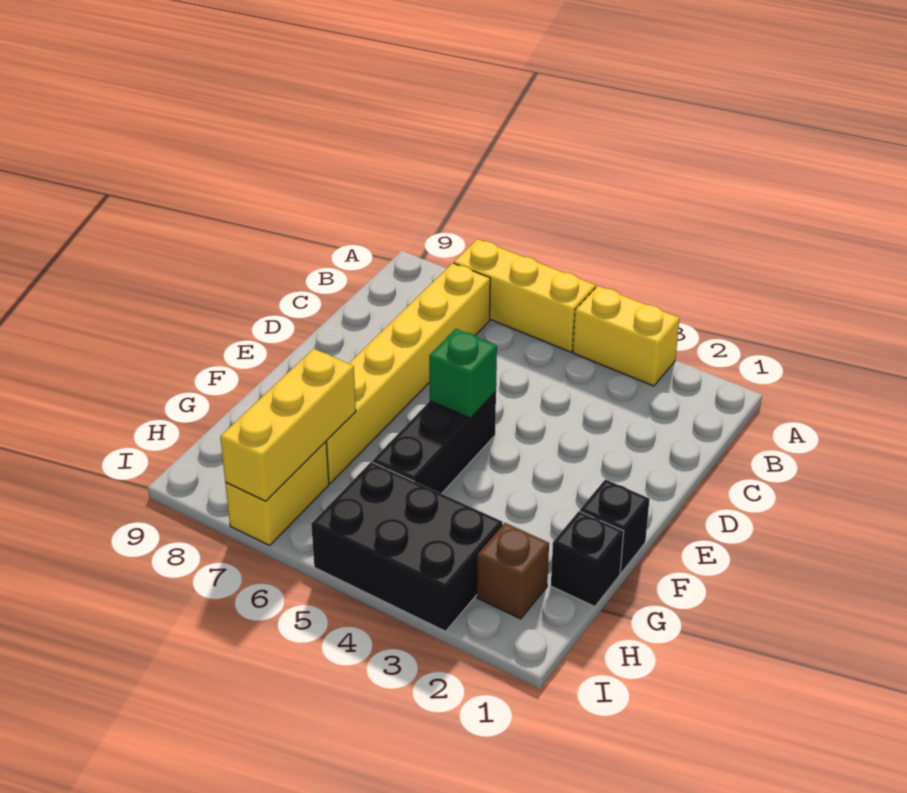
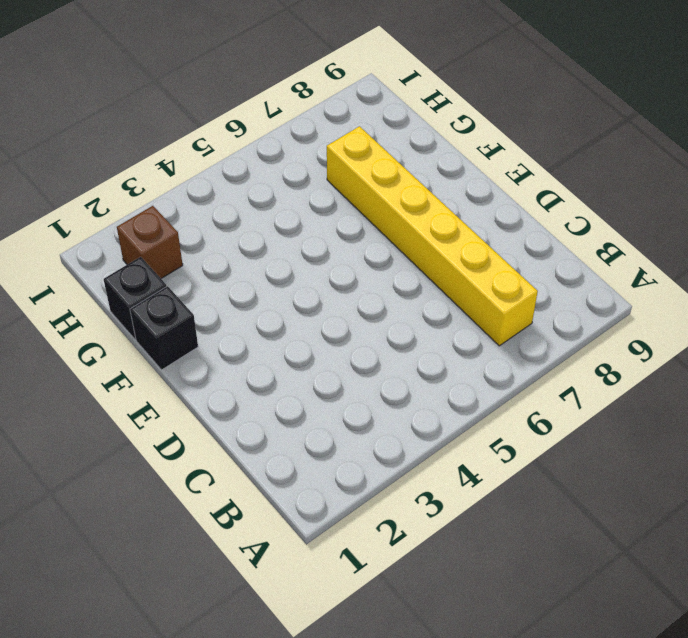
none -> yellow 1x2 brick [573,286,680,386]
none -> yellow 1x3 brick [454,239,596,352]

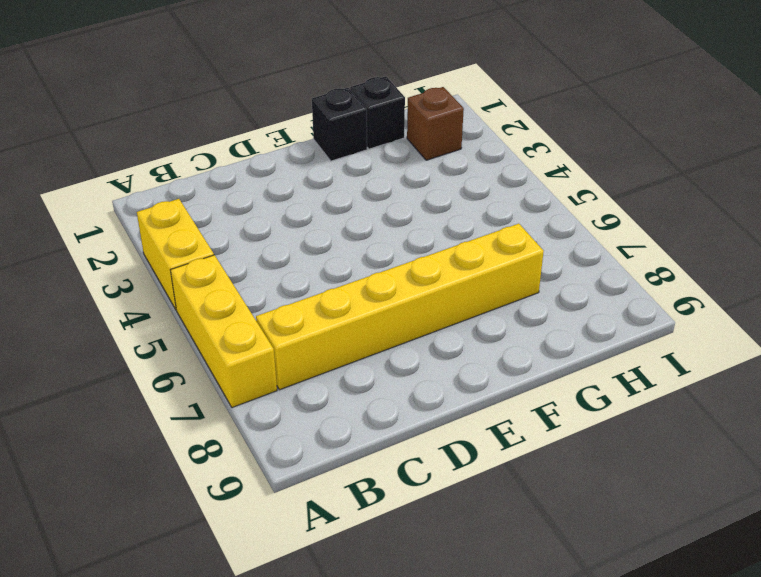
none -> black 1x3 brick [373,392,496,494]
none -> black 2x3 brick [311,462,503,631]

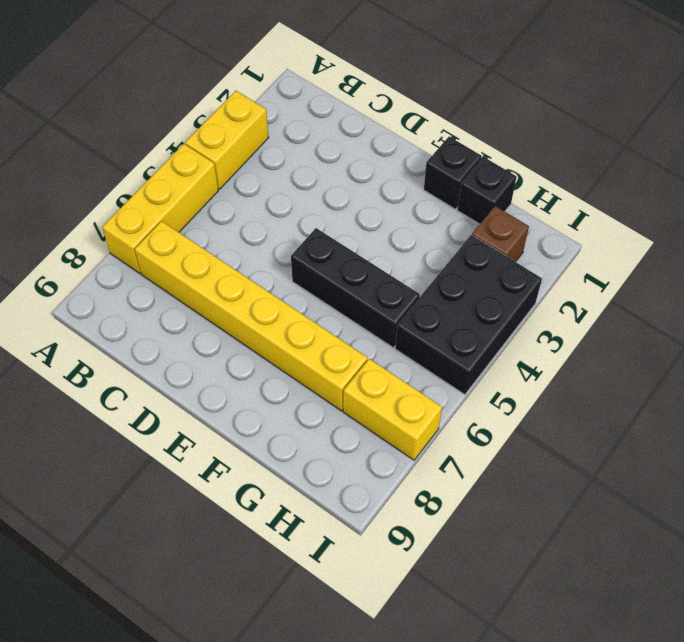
none -> green 1x1 brick [429,329,497,418]
none -> yellow 1x3 brick [220,349,356,501]

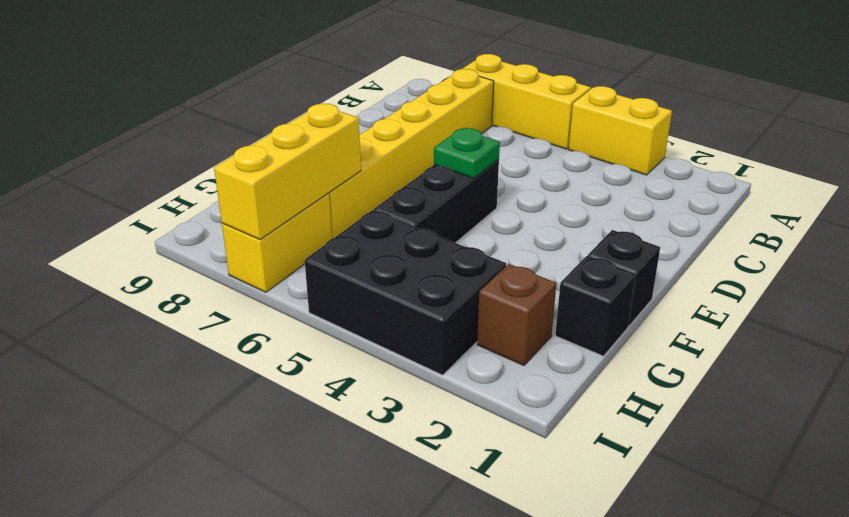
green 1x1 plate [434,128,500,178] -> green 1x1 brick [429,329,497,418]

